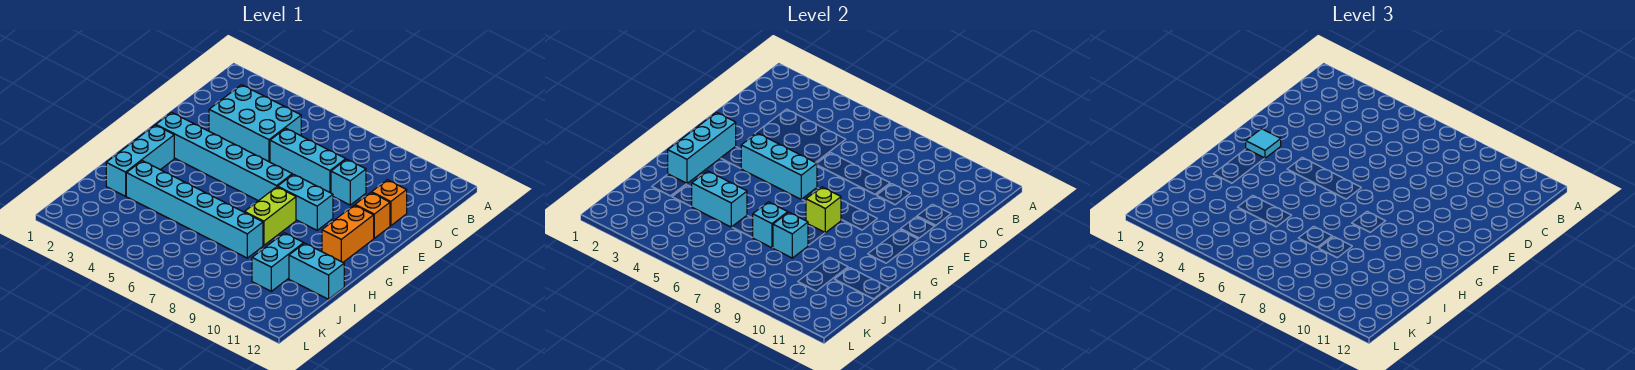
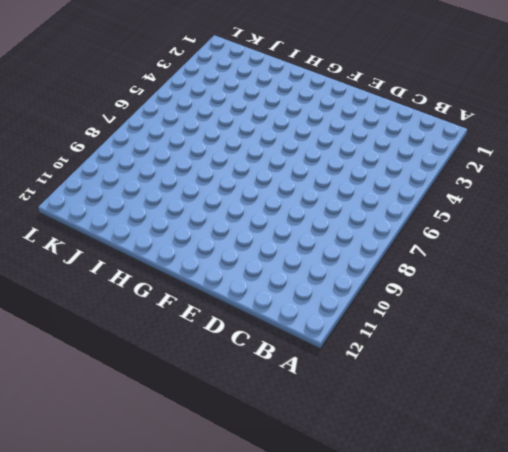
none -> cyan 2x3 brick [209,85,301,162]
none -> cyan 1x3 brick [270,128,346,193]
none -> cyan 1x1 brick [331,159,366,205]

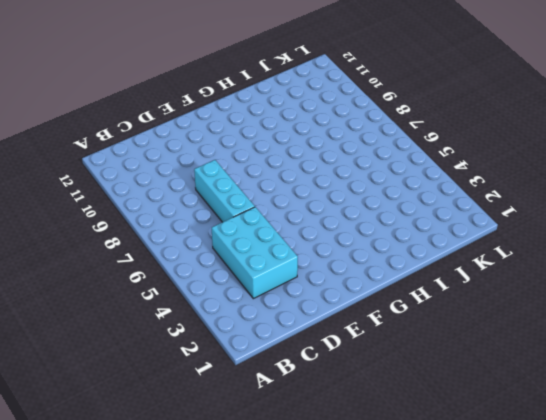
none -> cyan 1x1 brick [331,159,366,205]
none -> orange 1x1 brick [372,180,407,226]
none -> orange 1x1 brick [355,193,390,238]

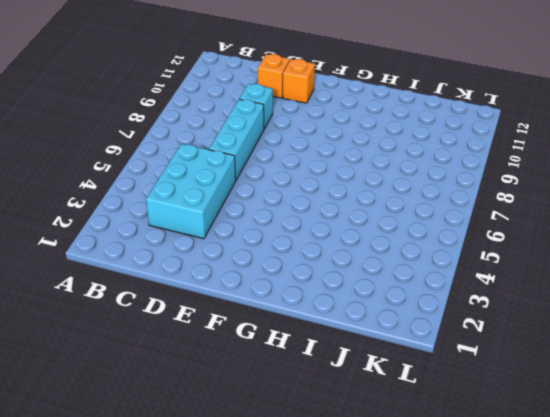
none -> cyan 1x6 brick [156,112,292,201]
none -> cyan 1x2 brick [278,174,333,230]
none -> orange 1x2 brick [322,205,374,262]

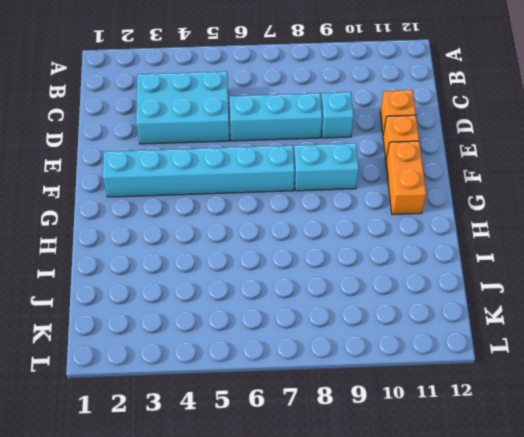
none -> cyan 1x3 brick [106,125,174,196]
none -> lime 1x2 brick [245,187,296,245]
none -> cyan 1x6 brick [126,161,263,258]

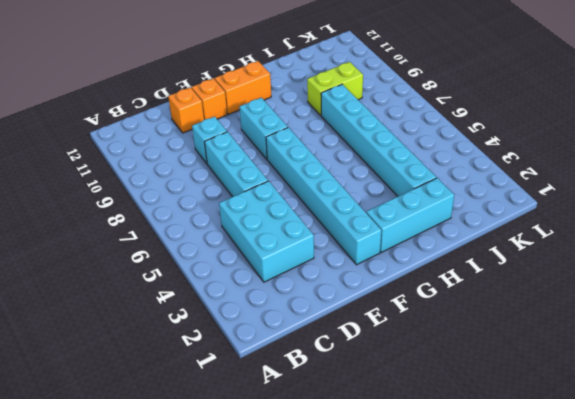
lime 1x2 brick [307,62,363,115] -> lime 1x2 brick moved to [245,187,296,245]
none -> cyan 1x2 brick [252,233,304,291]
none -> cyan 1x2 brick [289,243,344,299]
none -> cyan 1x3 brick [668,112,736,183]

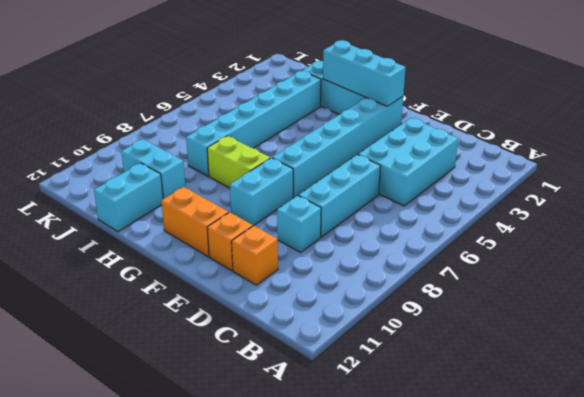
none -> cyan 1x3 brick [741,133,817,199]
none -> lime 1x1 brick [806,187,841,233]
none -> cyan 1x2 brick [692,171,747,227]

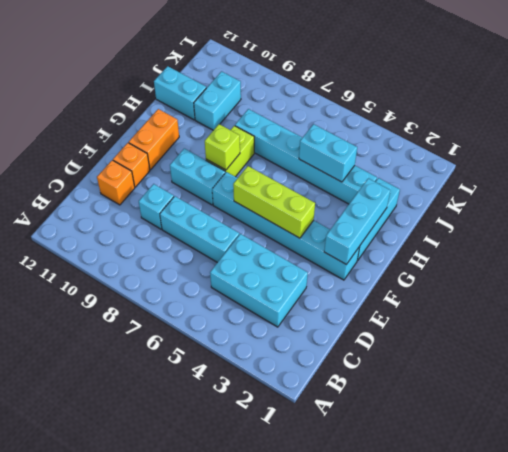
lime 1x3 brick [233,166,315,238] -> cyan 1x3 brick [741,133,817,199]
none -> cyan 1x1 brick [753,202,788,248]
none -> cyan 1x1 brick [773,212,808,258]
none -> cyan 1x1 tile [1246,129,1281,158]

